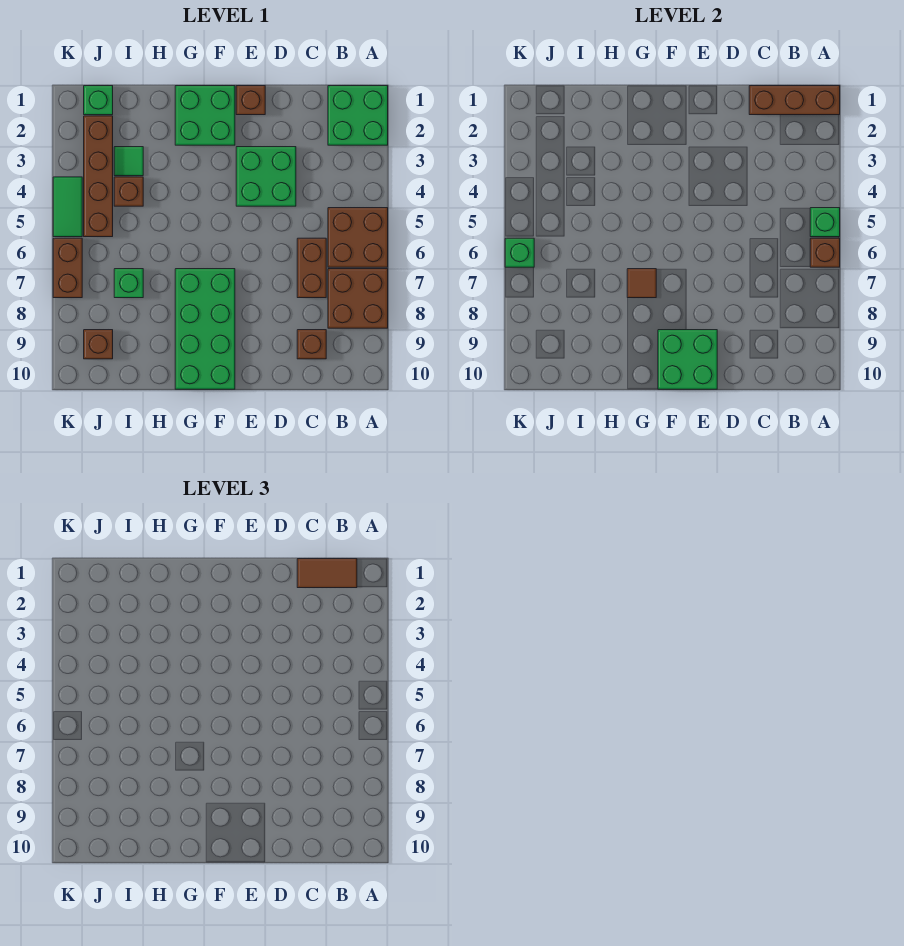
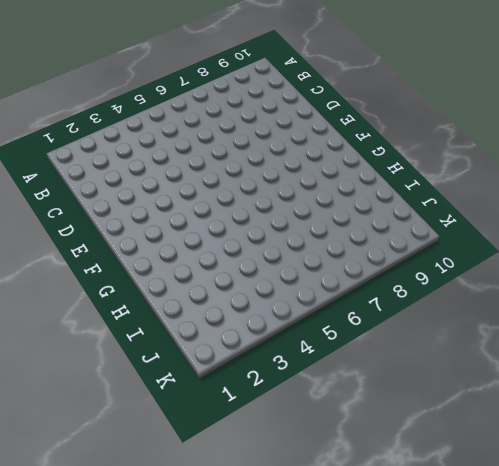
none -> green 2x2 brick [328,86,388,145]
none -> brown 2x2 brick [328,208,388,267]
none -> brown 2x2 brick [328,269,388,328]

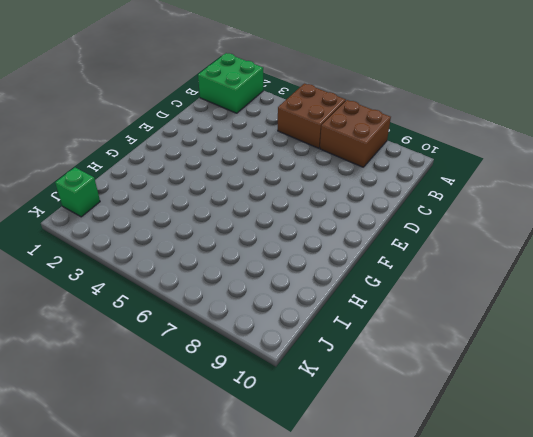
none -> brown 1x2 brick [297,238,326,298]
none -> brown 1x1 brick [297,330,326,359]
none -> green 2x2 brick [236,147,296,206]

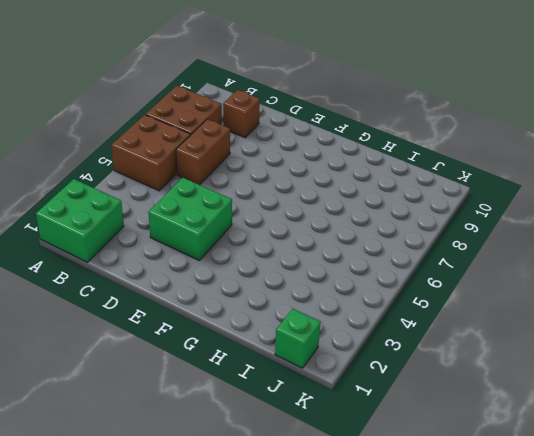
none -> brown 1x1 brick [236,86,265,115]
none -> green 2x2 brick [175,86,235,145]
none -> green 2x4 brick [175,269,235,389]

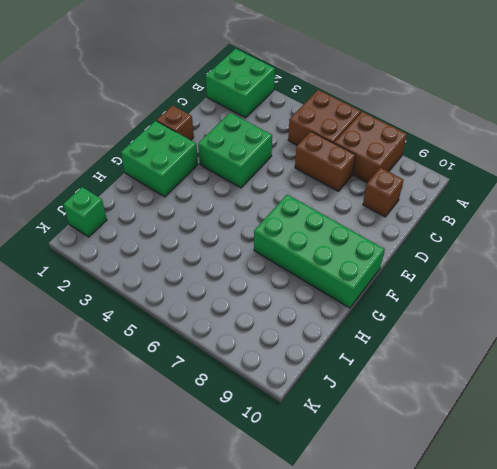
none -> green 1x1 tile [114,147,143,176]
none -> brown 1x1 brick [114,177,143,206]
none -> green 1x1 brick [114,269,143,298]

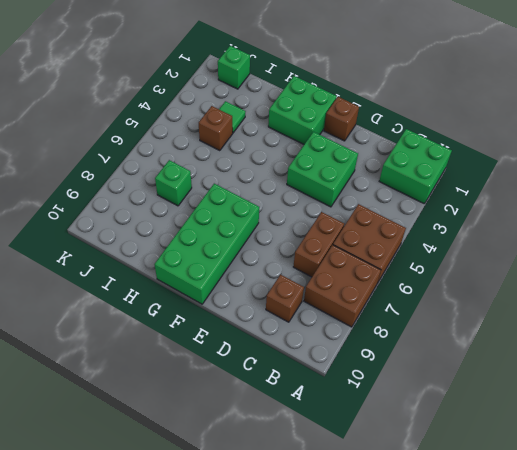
none -> brown 1x4 brick [84,116,113,237]
none -> brown 1x1 brick [84,330,113,359]
none -> green 1x2 tile [53,177,82,237]

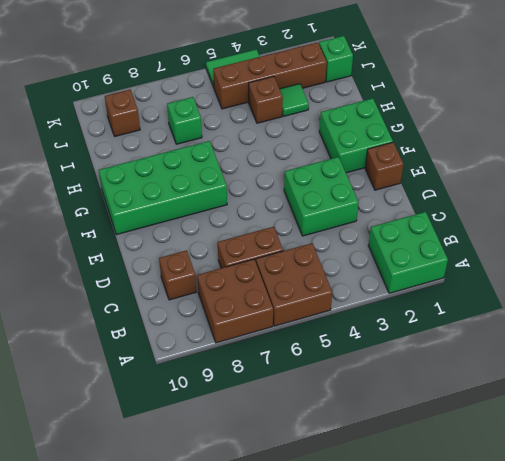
none -> brown 1x2 brick [53,238,82,298]
none -> brown 1x3 brick [749,86,840,115]
none -> green 1x1 brick [810,208,840,237]

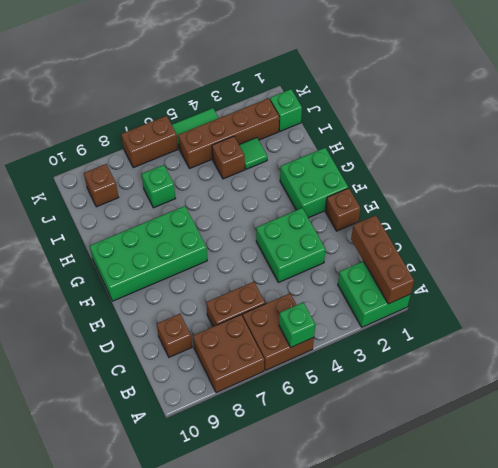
none -> brown 1x1 brick [810,238,840,267]
none -> green 2x2 brick [658,330,717,389]
none -> brown 1x1 tile [627,269,656,298]

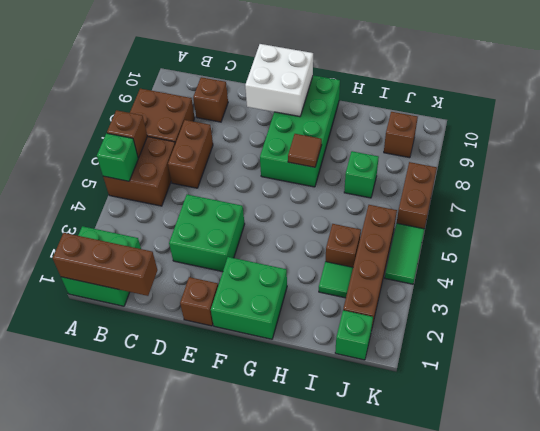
white 2x2 brick [245,44,313,117] -> green 2x2 brick [658,330,717,389]
none -> green 1x1 brick [505,238,534,267]
none -> brown 1x2 tile [297,559,357,588]

